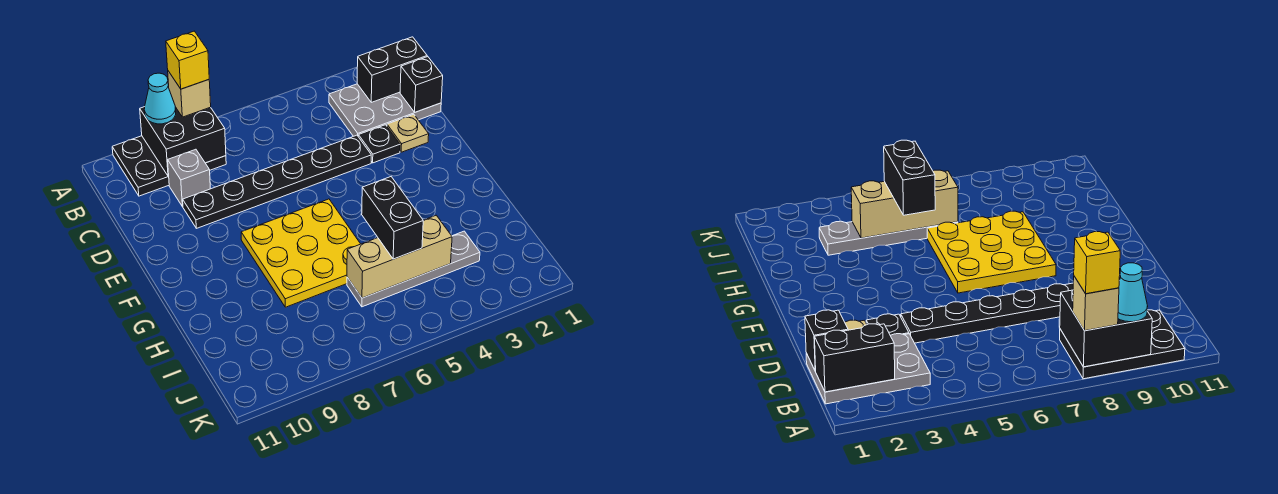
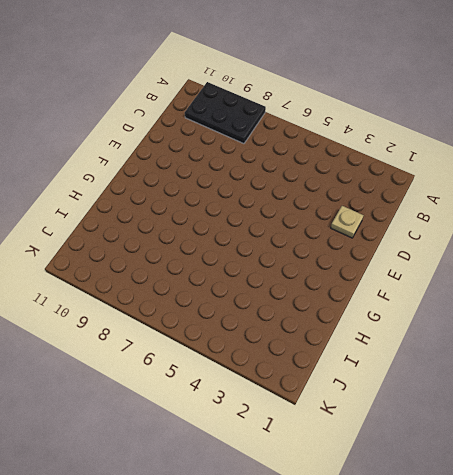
none -> grey 2x3 plate [329,84,441,136]
none -> grey 1x1 brick [168,149,210,207]
none -> black 1x1 plate [358,125,400,163]

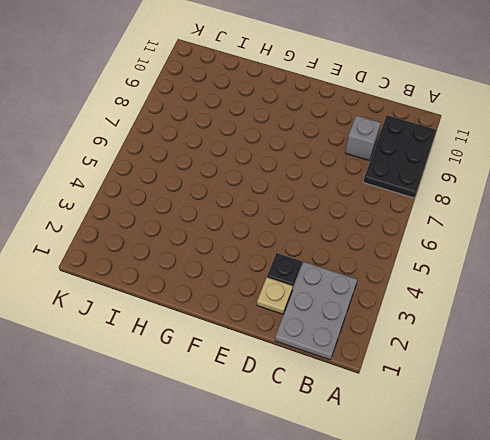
none -> black 1x6 plate [183,135,371,228]
none -> yellow 3x3 plate [241,199,360,307]
none -> grey 1x4 plate [347,231,480,307]

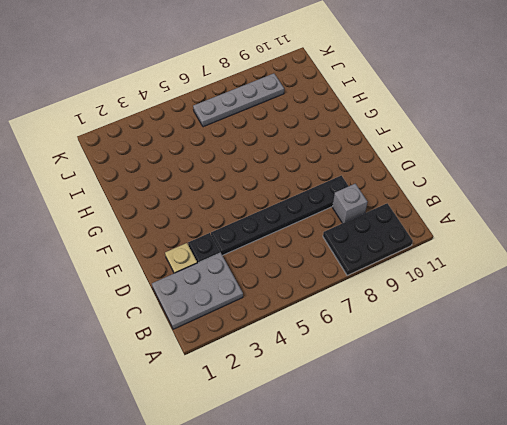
grey 1x4 plate [193,73,284,127] -> grey 1x4 plate moved to [347,231,480,307]
none -> yellow 3x3 plate [241,199,360,307]
none -> black 2x2 brick [140,107,226,176]
none -> black 1x2 brick [357,37,427,102]

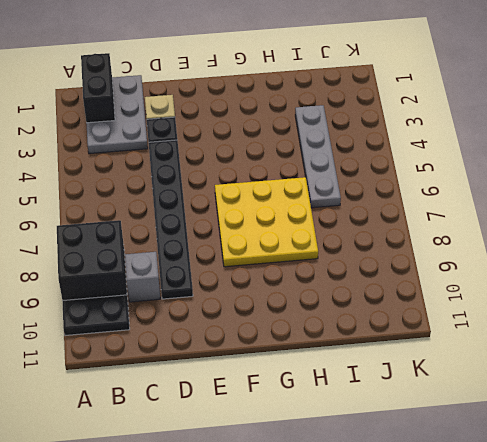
none -> black 1x1 brick [400,57,443,112]
none -> tan 1x3 brick [347,215,452,298]
none -> tan 1x1 brick [168,71,211,117]

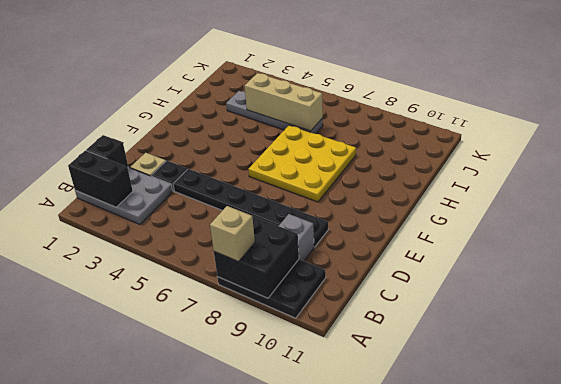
none -> cyan 1x1 cone [144,73,176,124]
none -> black 1x2 brick [362,177,423,259]
none -> yellow 1x1 brick [166,31,209,89]

